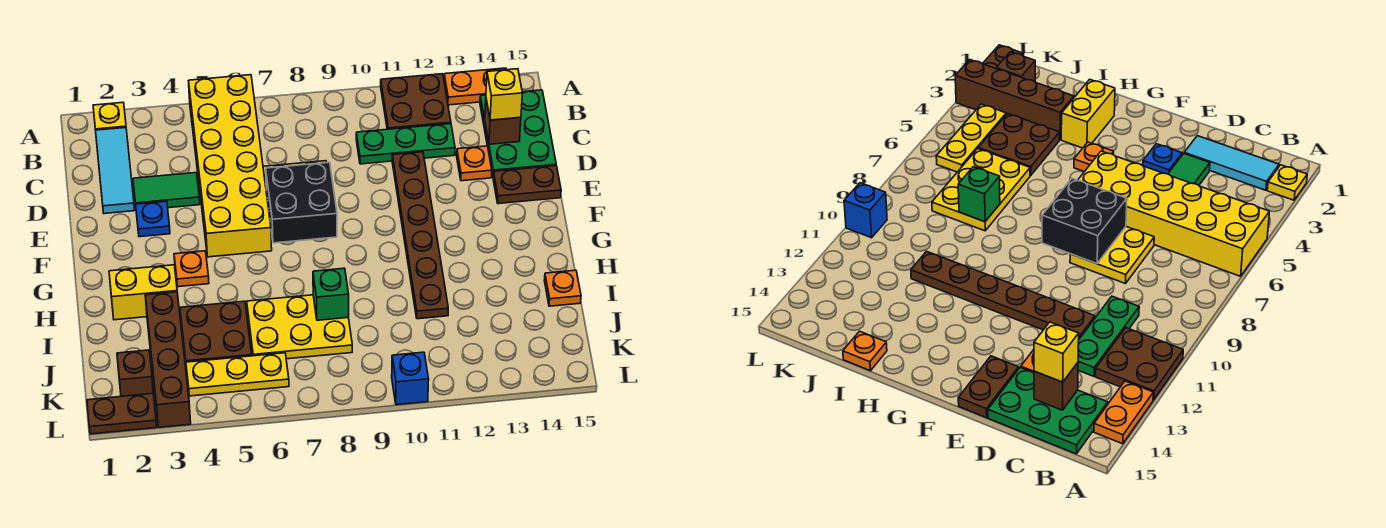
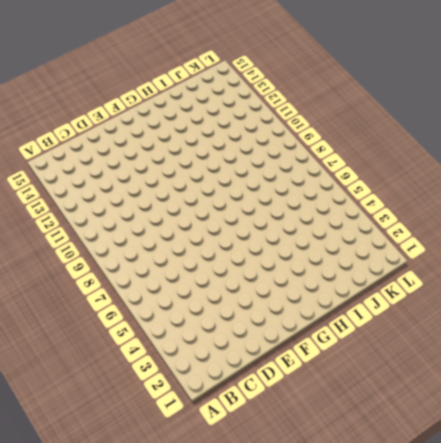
none -> yellow 1x1 plate [93,102,126,130]
none -> yellow 2x6 brick [189,75,272,257]
none -> brown 2x2 plate [381,74,451,129]

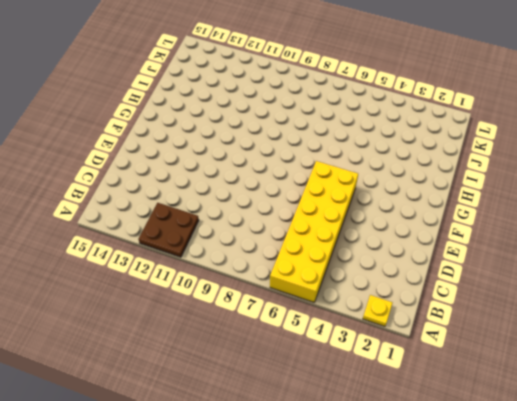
none -> orange 1x2 plate [444,68,506,105]
none -> cyan 1x3 tile [96,128,134,214]
none -> green 2x3 plate [480,90,556,175]

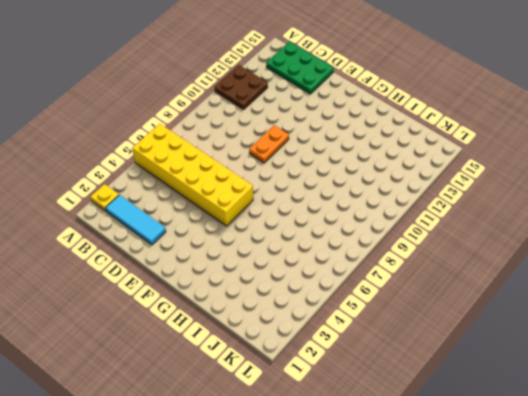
orange 1x2 plate [249,125,289,163] -> orange 1x2 plate moved to [444,68,506,105]
none -> green 1x3 plate [356,124,455,164]
none -> green 1x2 tile [133,173,200,208]
none -> yellow 2x2 plate [1070,227,1154,284]

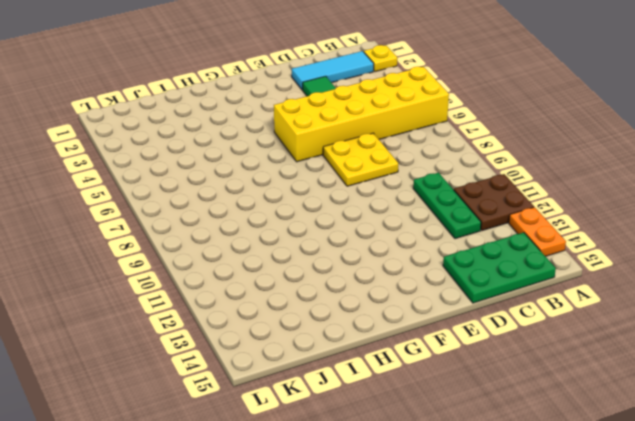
none -> brown 1x6 plate [392,152,448,319]
none -> orange 1x1 plate [457,146,492,181]
none -> blue 1x1 plate [136,201,170,237]

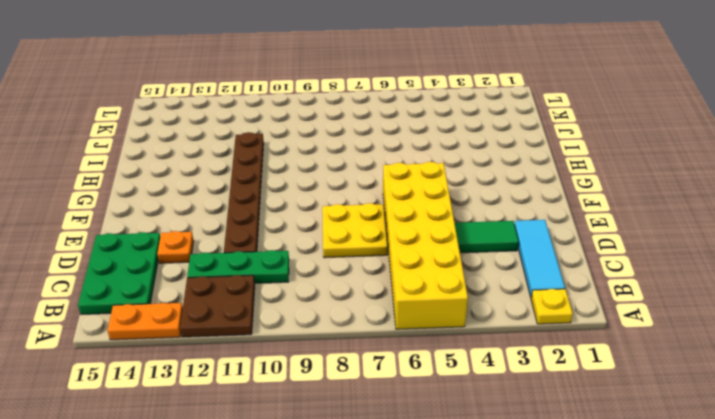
none -> blue 1x1 plate [136,201,170,237]
none -> brown 1x2 plate [493,166,561,204]
none -> orange 1x1 plate [174,251,209,287]

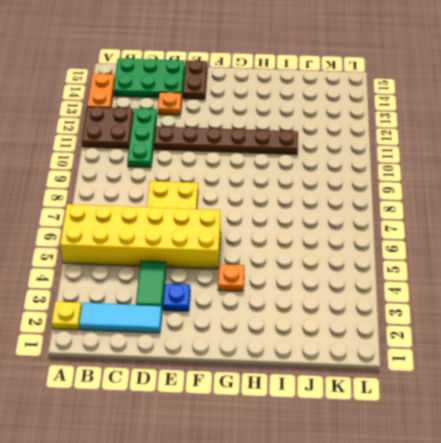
none -> yellow 1x2 brick [109,265,177,320]
none -> brown 1x4 brick [145,292,191,427]
none -> brown 2x2 plate [180,301,252,362]

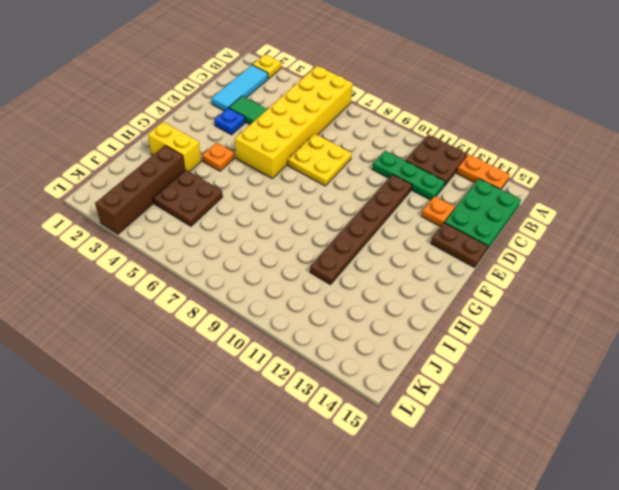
none -> yellow 2x3 plate [247,295,352,359]
none -> orange 1x1 plate [544,270,581,306]
none -> brown 1x1 brick [117,350,153,396]

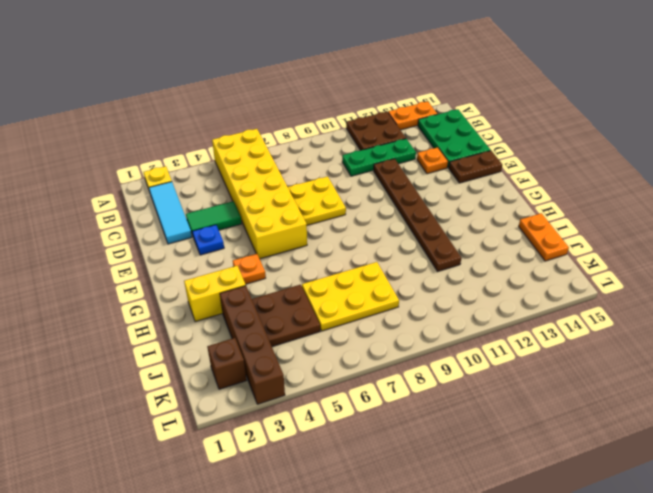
orange 1x2 plate [519,213,569,261] -> orange 1x1 plate [544,270,581,306]
none -> yellow 1x3 plate [186,353,289,396]
none -> brown 1x2 plate [87,394,157,434]
none -> blue 1x1 brick [392,352,429,405]

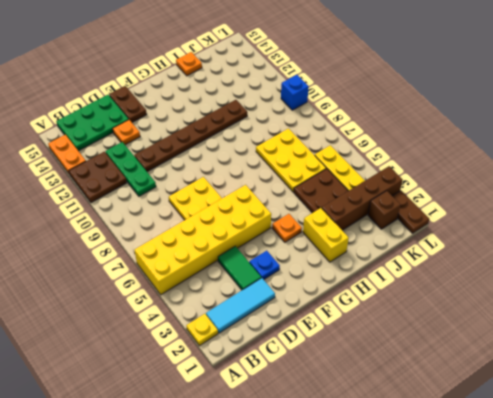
none -> brown 1x1 brick [485,100,521,144]
none -> black 2x2 brick [266,162,337,243]
none -> green 1x1 brick [313,268,349,320]

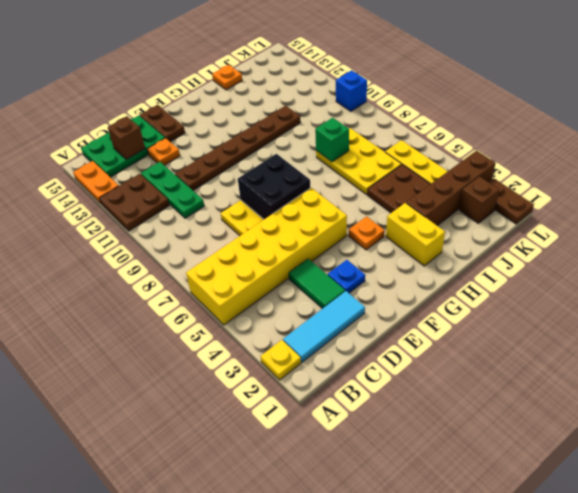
none -> yellow 1x1 brick [486,69,522,120]

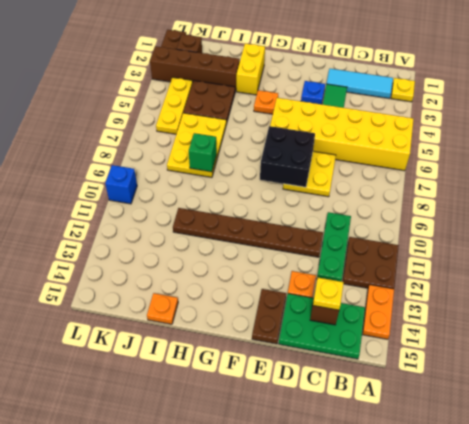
yellow 1x1 plate [313,278,344,310] -> yellow 1x1 brick [486,69,522,120]

